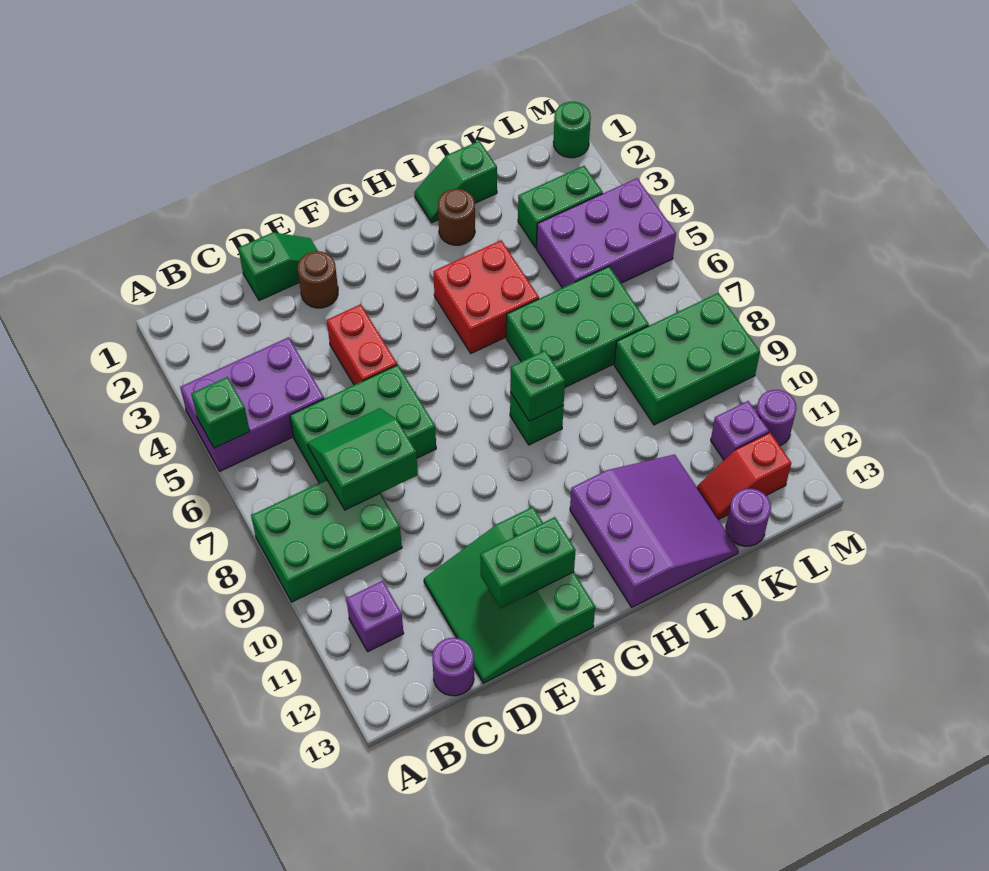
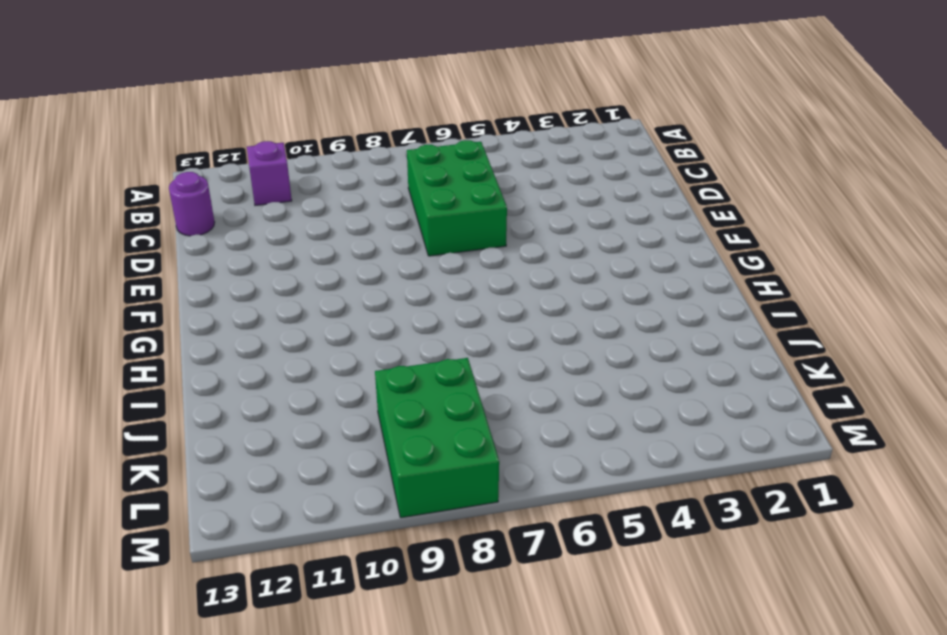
none -> purple 2x3 brick [180,337,324,471]
none -> green 2x3 brick [251,479,402,602]
none -> green 1x2 slope [238,232,318,301]

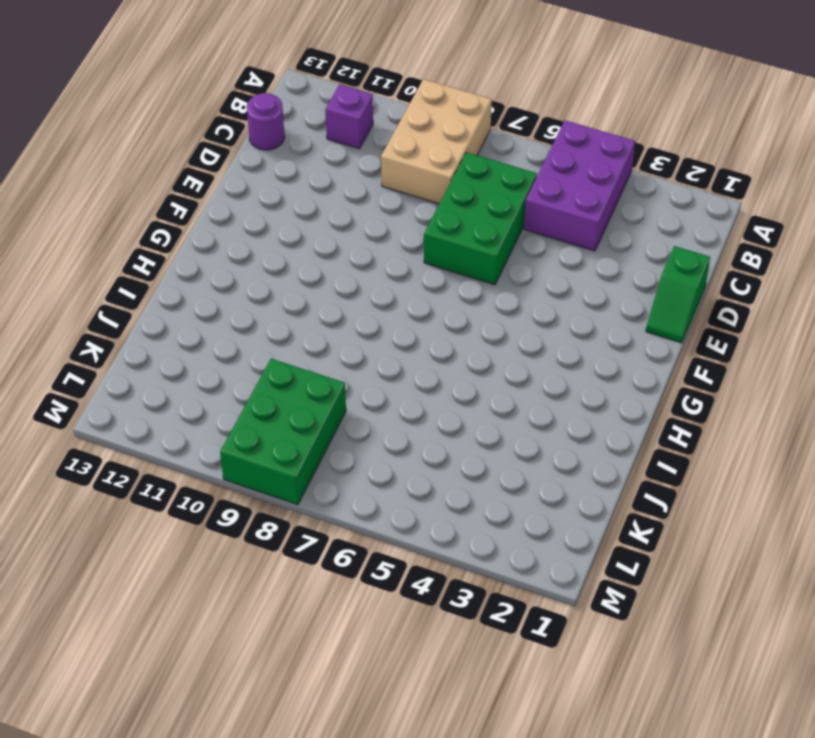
tan 2x3 brick [381,79,492,204] -> green 2x3 brick [251,479,402,602]
none -> green 3x3 slope [424,507,595,683]
none -> brown 1x1 round brick [298,251,338,308]
none -> red 1x2 brick [327,304,397,385]

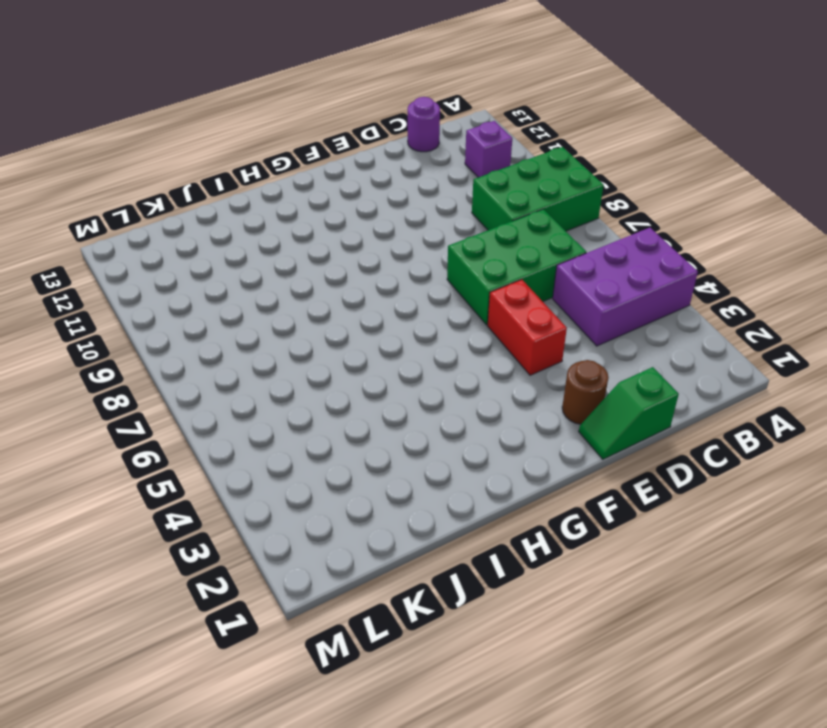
none -> green 3x3 slope [424,507,595,683]
none -> red 2x2 brick [433,240,539,353]
none -> green 1x1 brick [510,392,564,445]

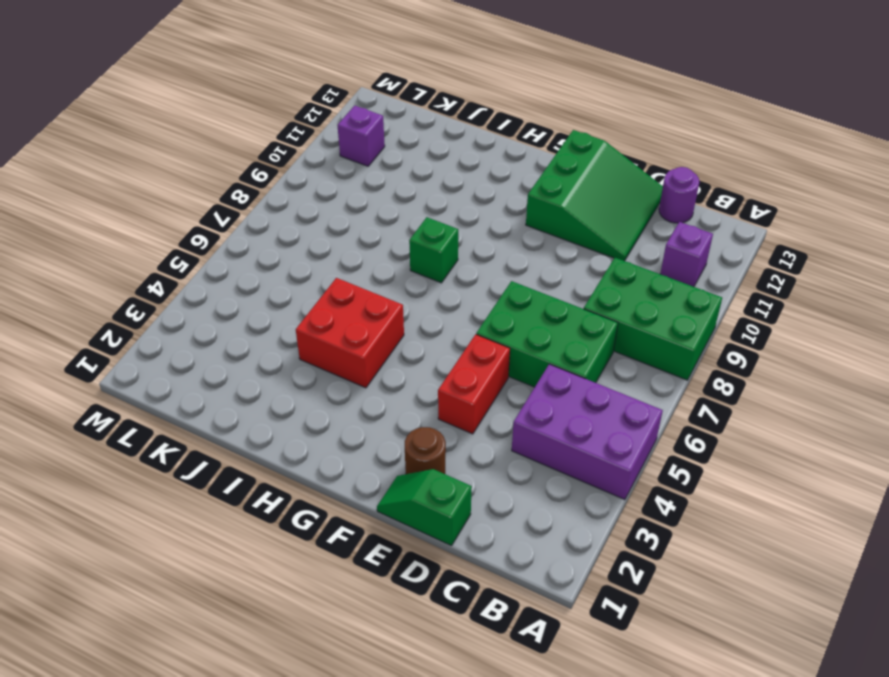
none -> purple 3x3 slope [570,454,738,607]
none -> green 1x2 slope [414,141,497,223]
none -> brown 1x1 round brick [438,189,475,245]

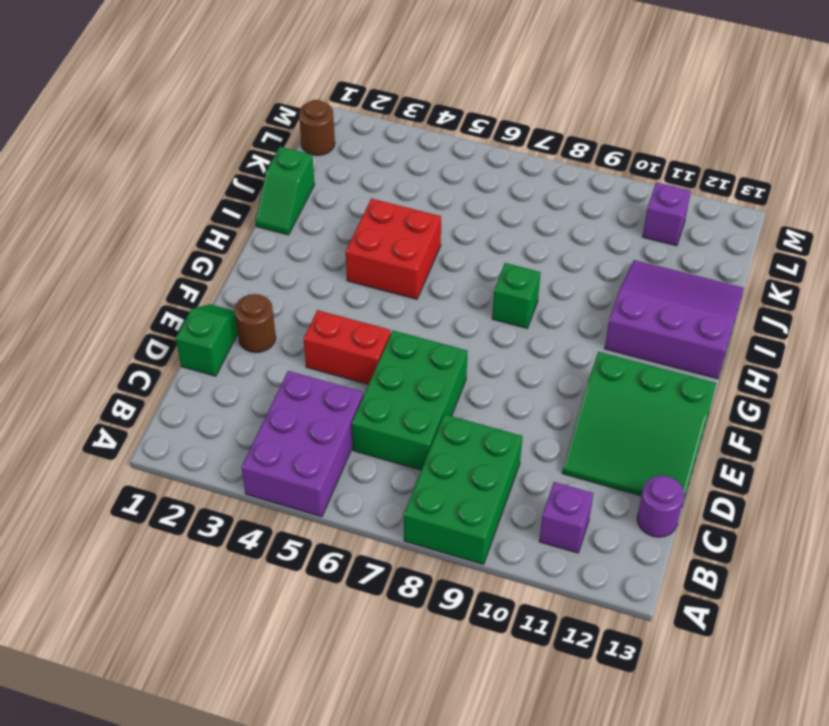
brown 1x1 round brick [299,100,335,156] -> brown 1x1 round brick moved to [438,189,475,245]
none -> green 2x3 brick [506,266,649,387]
none -> green 1x2 brick [518,166,603,248]
none -> purple 2x3 brick [537,178,676,288]

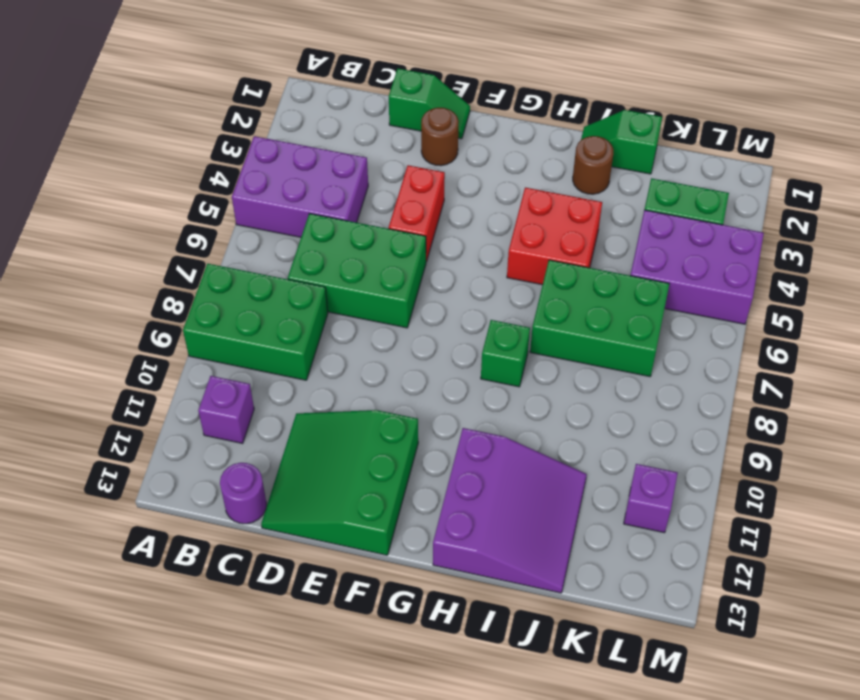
none -> green 2x3 brick [614,293,760,425]
none -> red 1x2 slope [697,433,791,519]
none -> purple 1x1 round brick [726,489,771,546]

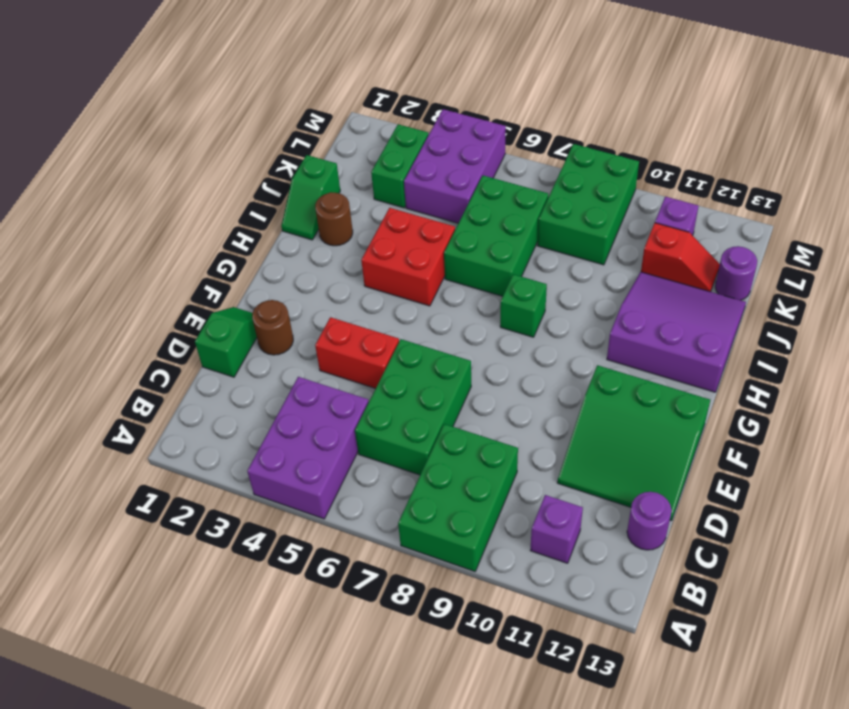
red 1x2 slope [641,223,720,292] -> red 1x2 slope turned to [697,433,791,519]
none -> green 1x1 round brick [554,102,591,158]
none -> purple 1x1 round brick [756,390,797,446]
none -> green 1x1 brick [191,377,250,448]

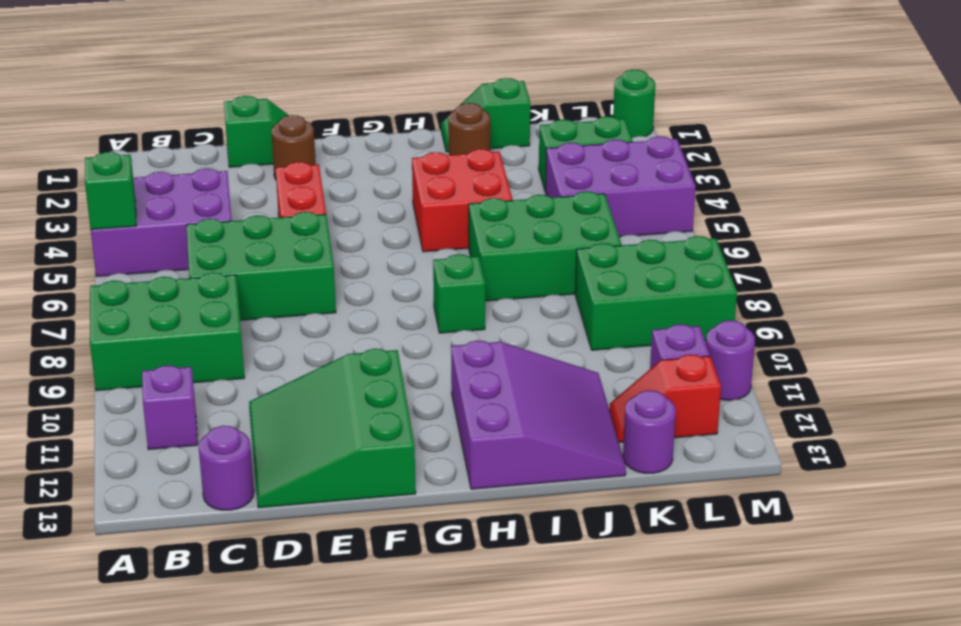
none -> green 2x2 slope [308,408,418,510]
none -> green 1x2 brick [480,517,576,609]
none -> green 1x1 brick [510,351,565,421]

